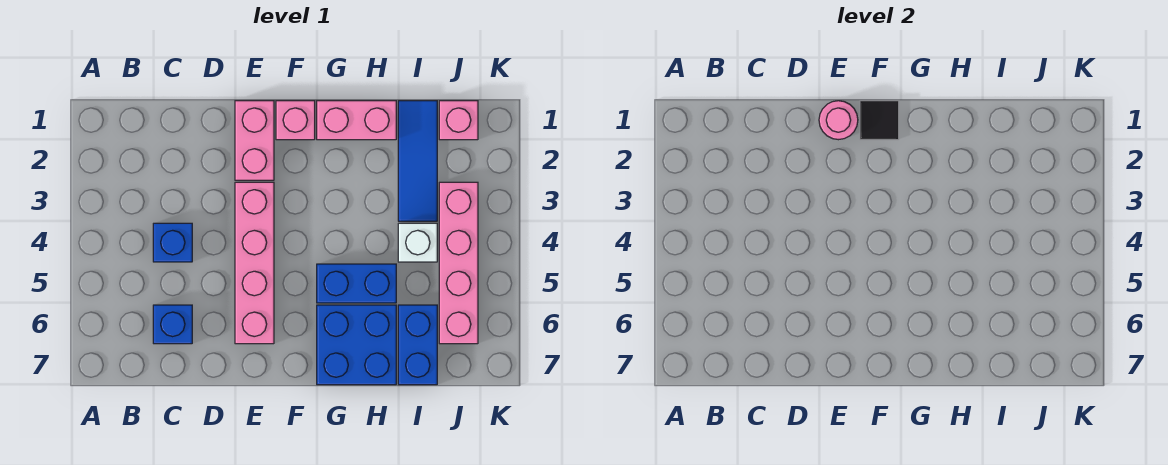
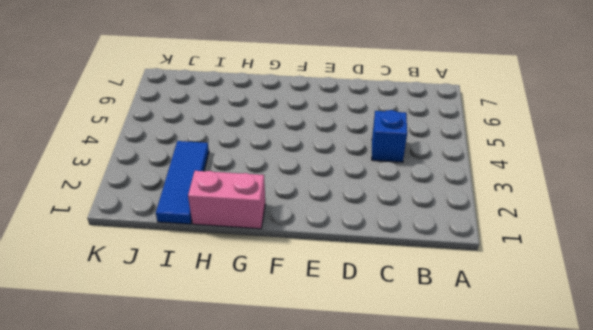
none -> blue 1x1 brick [153,305,192,344]
none -> pink 1x2 brick [235,101,274,180]
none -> pink 1x4 brick [235,182,274,344]

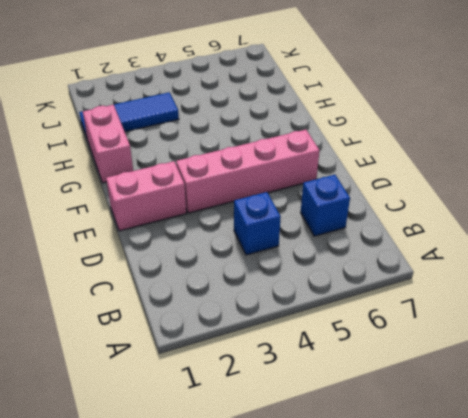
none -> pink 1x1 brick [276,101,315,140]
none -> blue 1x2 brick [317,264,396,303]
none -> blue 2x2 brick [317,305,396,385]

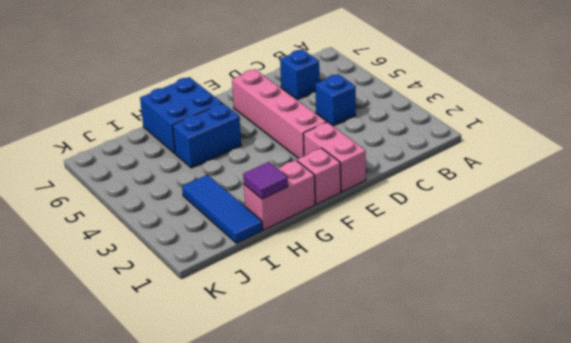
purple 1x1 tile [243,162,288,199] -> none
none -> white 1x1 brick [398,223,437,262]
none -> blue 1x2 brick [398,305,437,385]
none -> pink 1x1 brick [439,101,478,140]

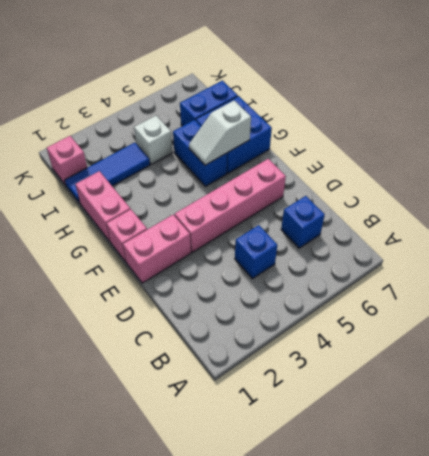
white 1x2 slope [189,101,251,165] -> none
none -> pink 1x4 brick [439,182,478,344]
none -> pink 1x1 round brick [819,101,858,140]
none -> black 1x1 tile [860,101,899,140]

